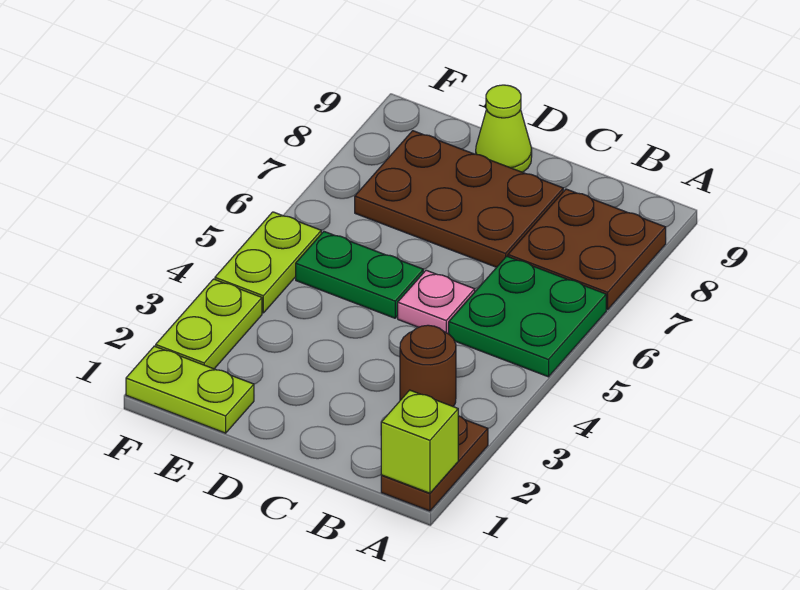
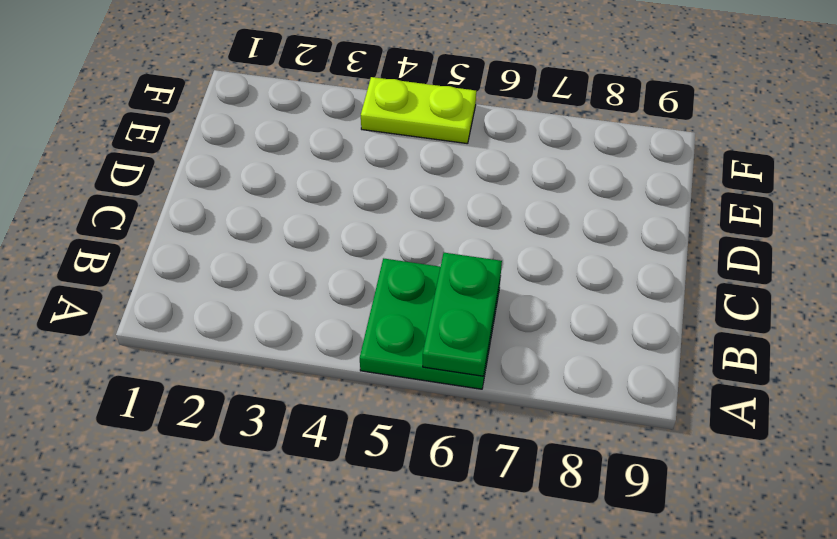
green 1x2 plate [423,253,502,376] -> green 1x2 plate moved to [296,232,423,318]
none -> brown 1x2 plate [381,416,488,511]
none -> brown 2x2 plate [508,189,666,310]
none -> brown 1x1 round brick [400,325,456,407]

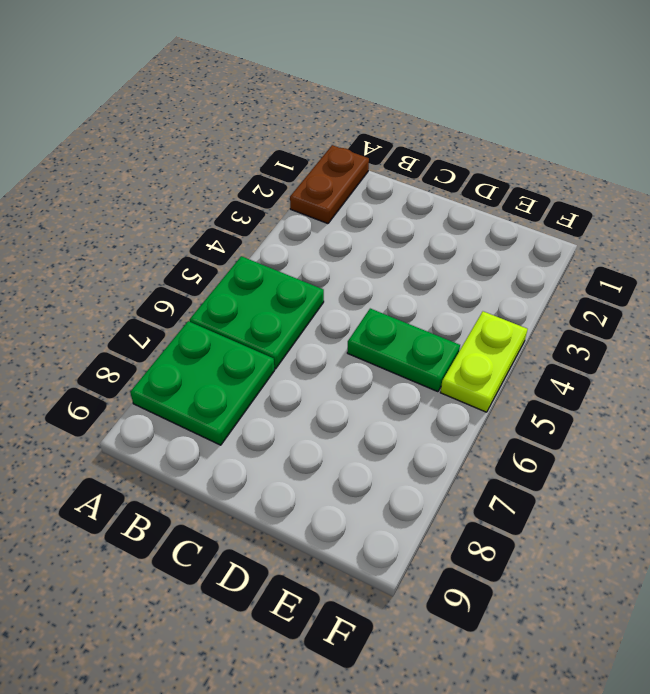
green 2x2 plate [130,321,275,445] -> brown 2x2 plate [508,189,666,310]
none -> brown 1x1 round brick [400,325,456,407]
none -> pink 1x1 plate [398,270,475,334]
none -> brown 2x3 plate [355,131,563,267]

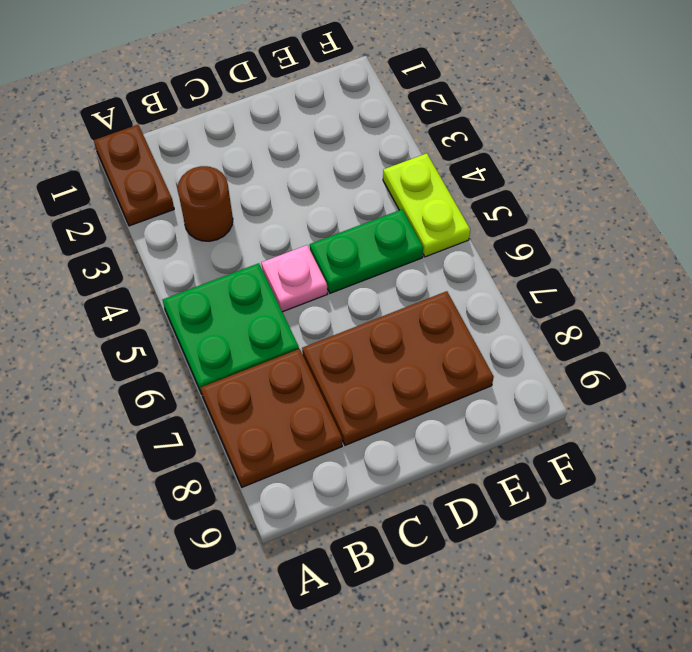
none -> lime 1x1 cone [476,85,532,172]
none -> lime 1x2 plate [126,346,254,433]
none -> lime 1x2 plate [156,279,262,369]

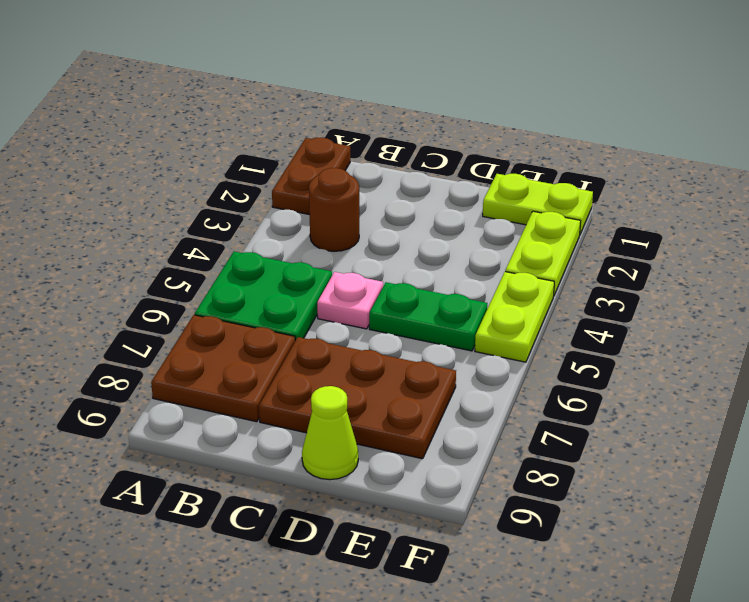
none -> lime 1x1 brick [381,390,458,493]

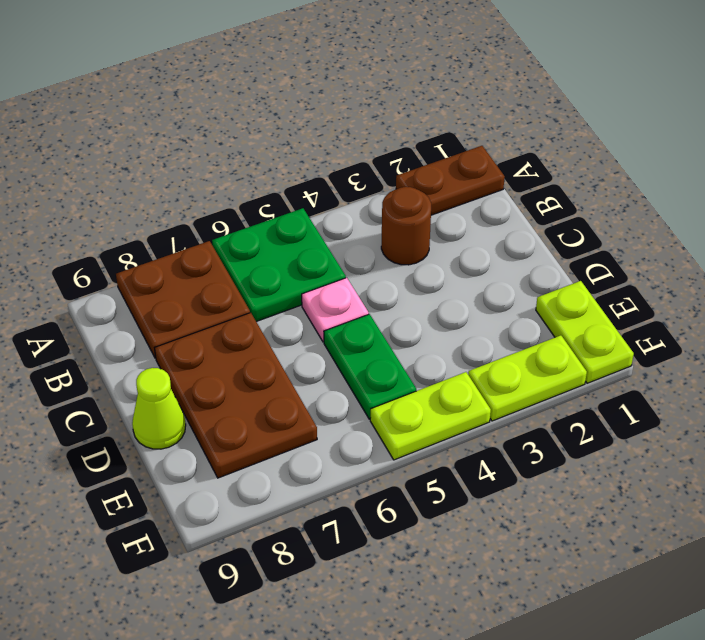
none -> lime 1x1 brick [381,390,458,493]

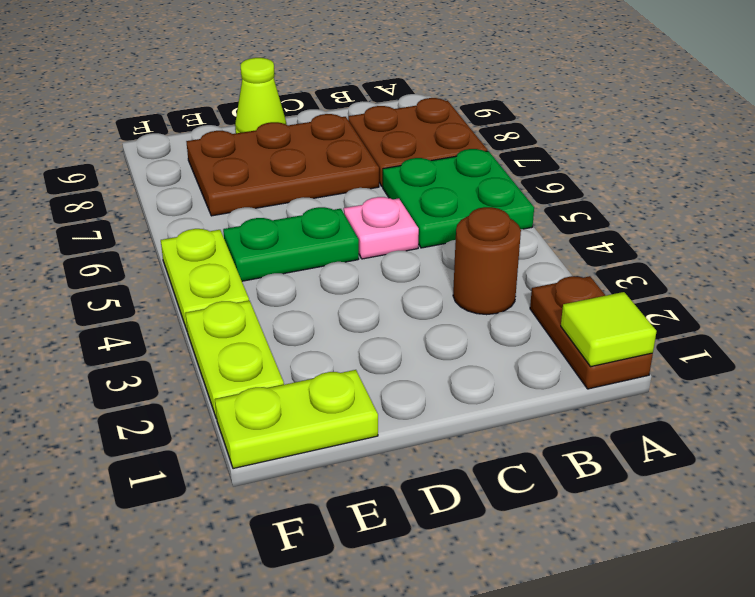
lime 1x1 tile [561,292,657,366] -> lime 1x1 brick [381,390,458,493]

